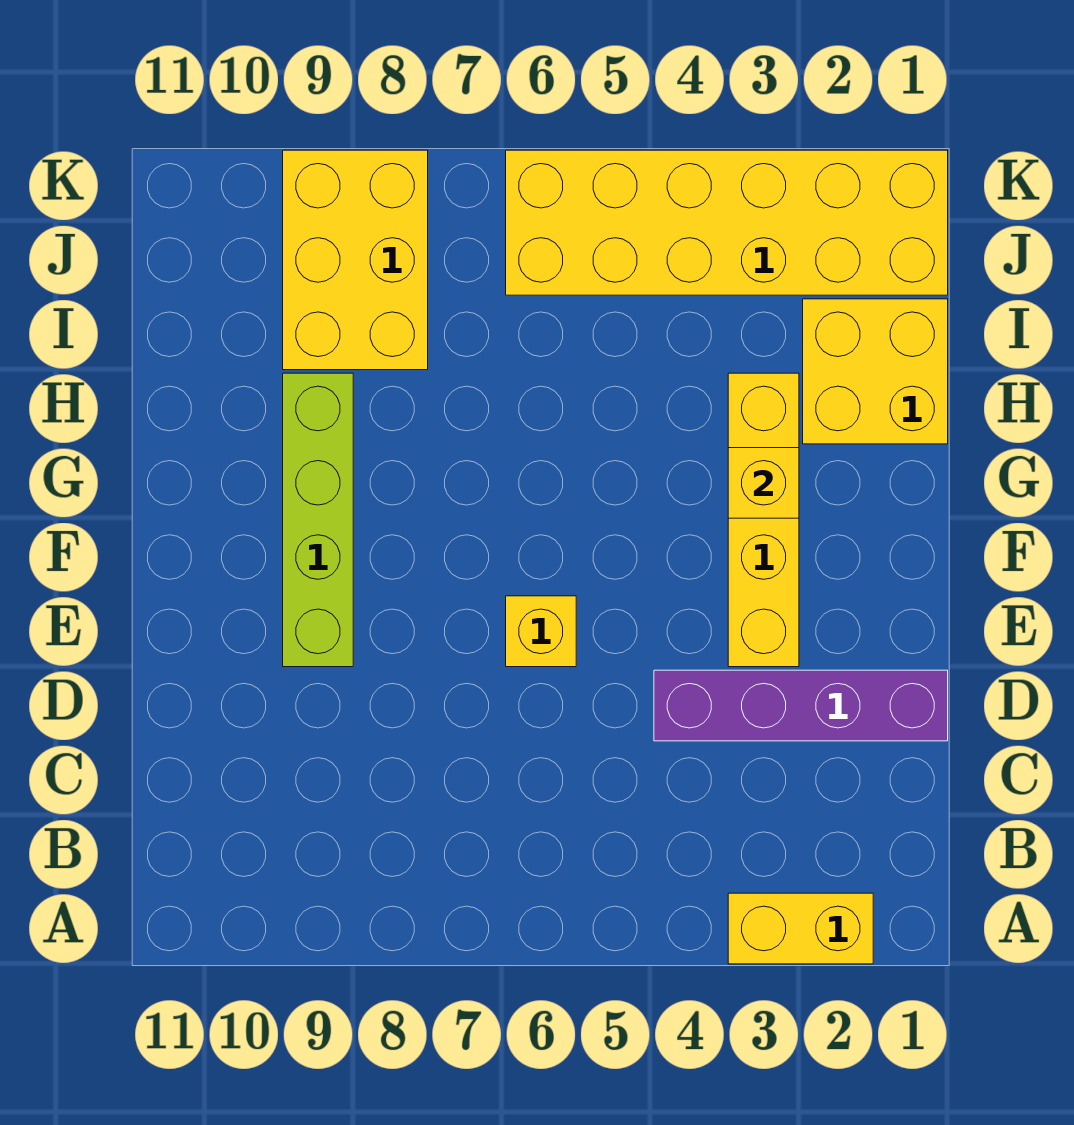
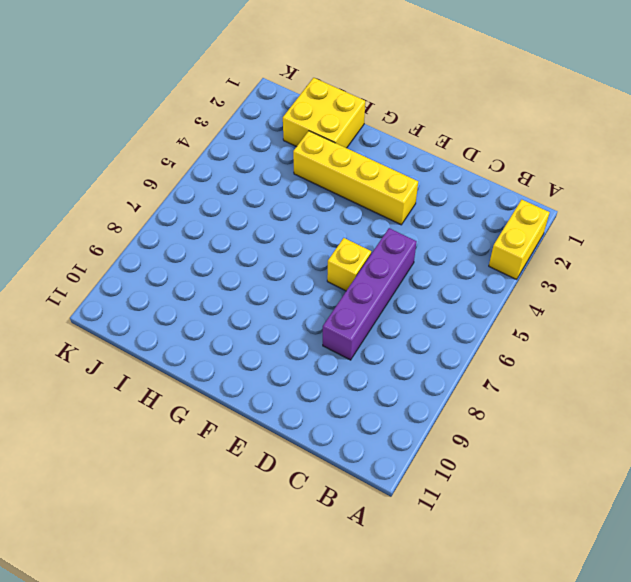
purple 1x4 brick [323,228,417,360] -> purple 1x4 brick moved to [654,670,948,741]
none -> lime 1x4 brick [283,373,353,667]
none -> yellow 2x3 brick [283,150,428,370]

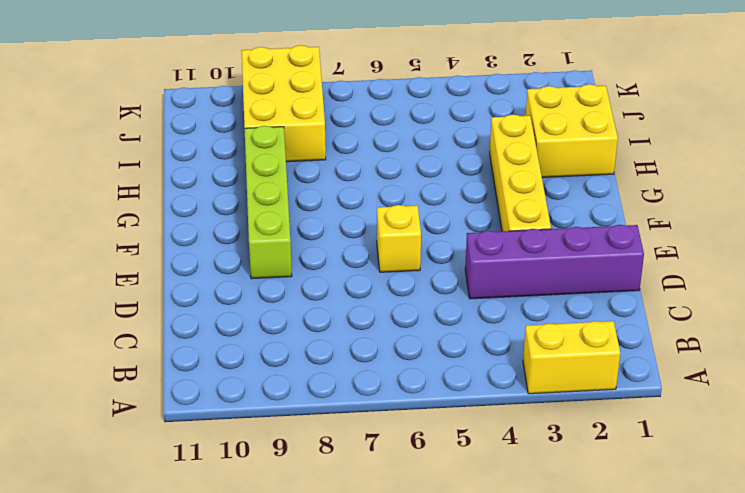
none -> yellow 2x6 brick [506,150,948,295]
none -> yellow 1x1 brick [728,448,799,518]

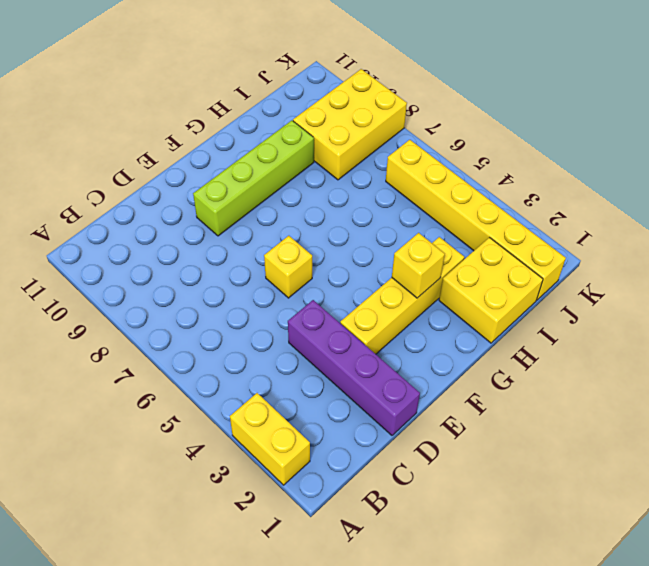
yellow 1x6 brick [386,140,566,300] -> yellow 2x6 brick [506,150,948,295]

